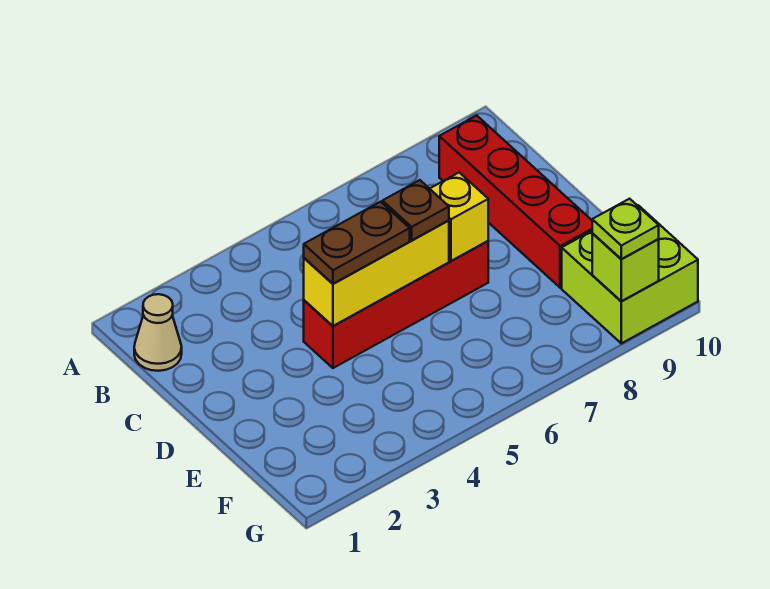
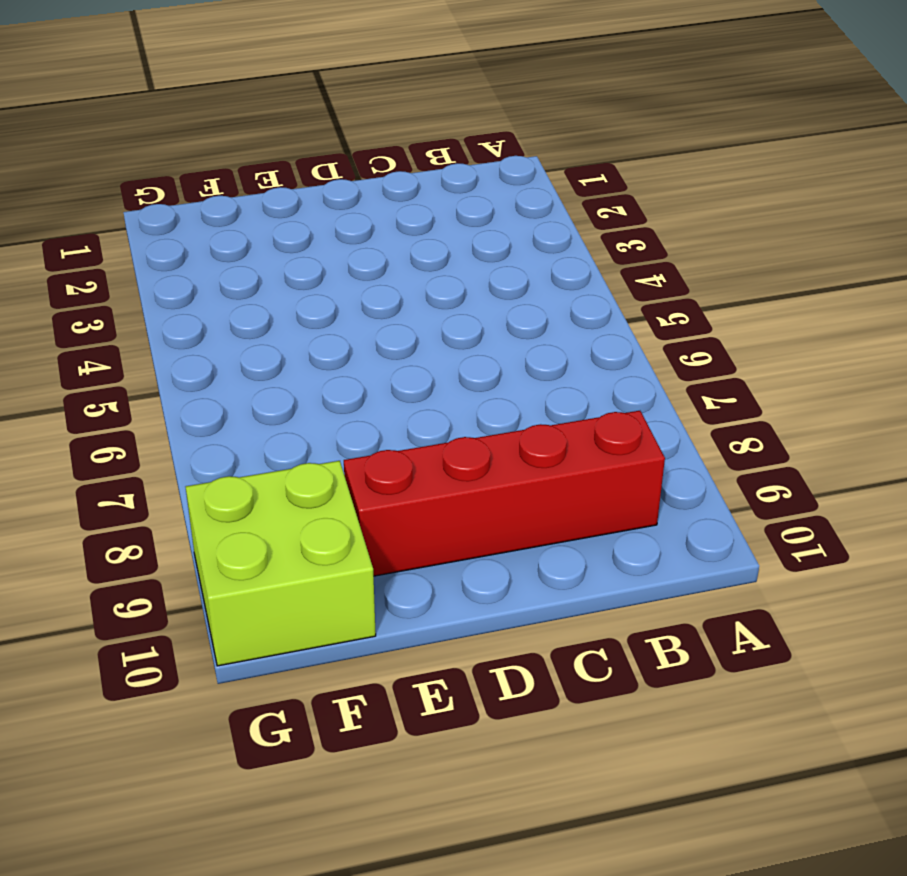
none -> tan 1x1 cone [134,294,182,371]
none -> red 1x4 brick [304,241,488,368]

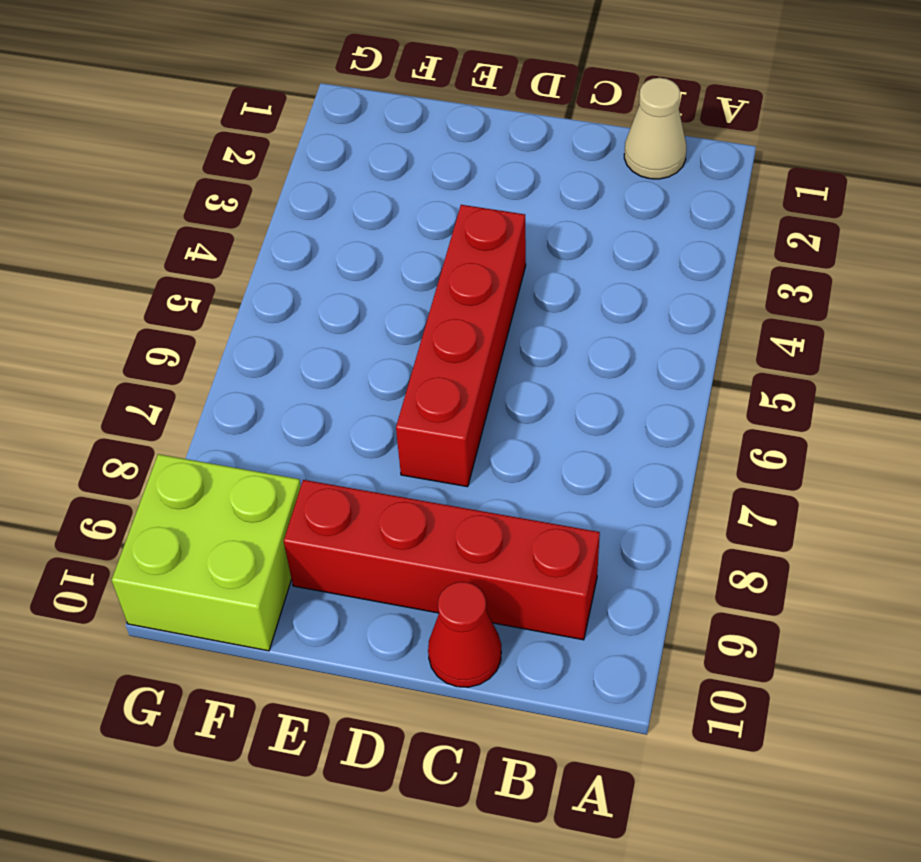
red 1x1 cone [428,582,501,687] -> none
none -> yellow 1x3 brick [304,221,449,326]
none -> yellow 1x1 brick [430,173,488,261]

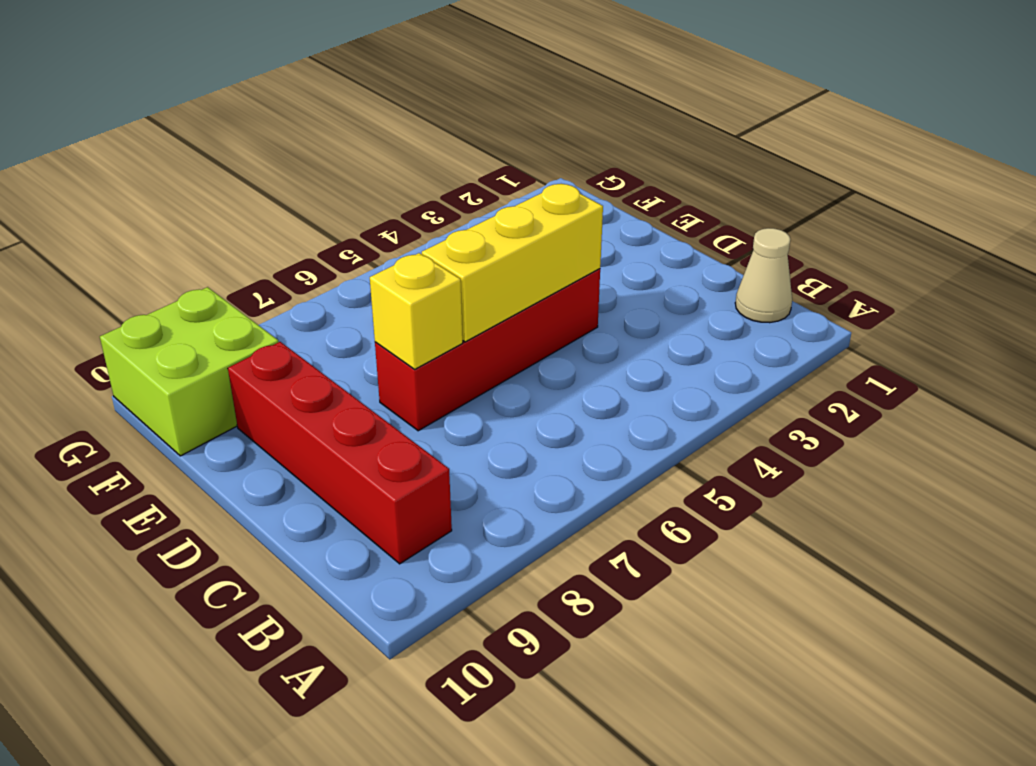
none -> lime 1x1 brick [592,233,659,301]
none -> brown 1x2 plate [304,202,410,284]

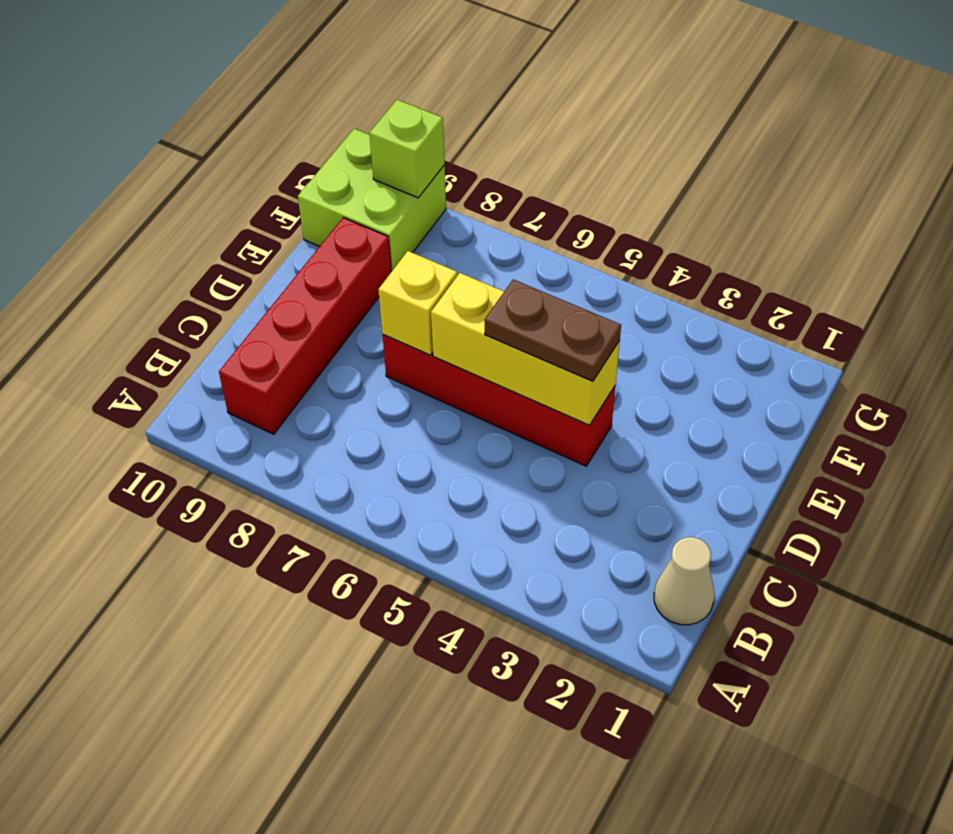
none -> brown 1x1 plate [382,180,449,240]
none -> lime 1x1 plate [592,199,659,259]

